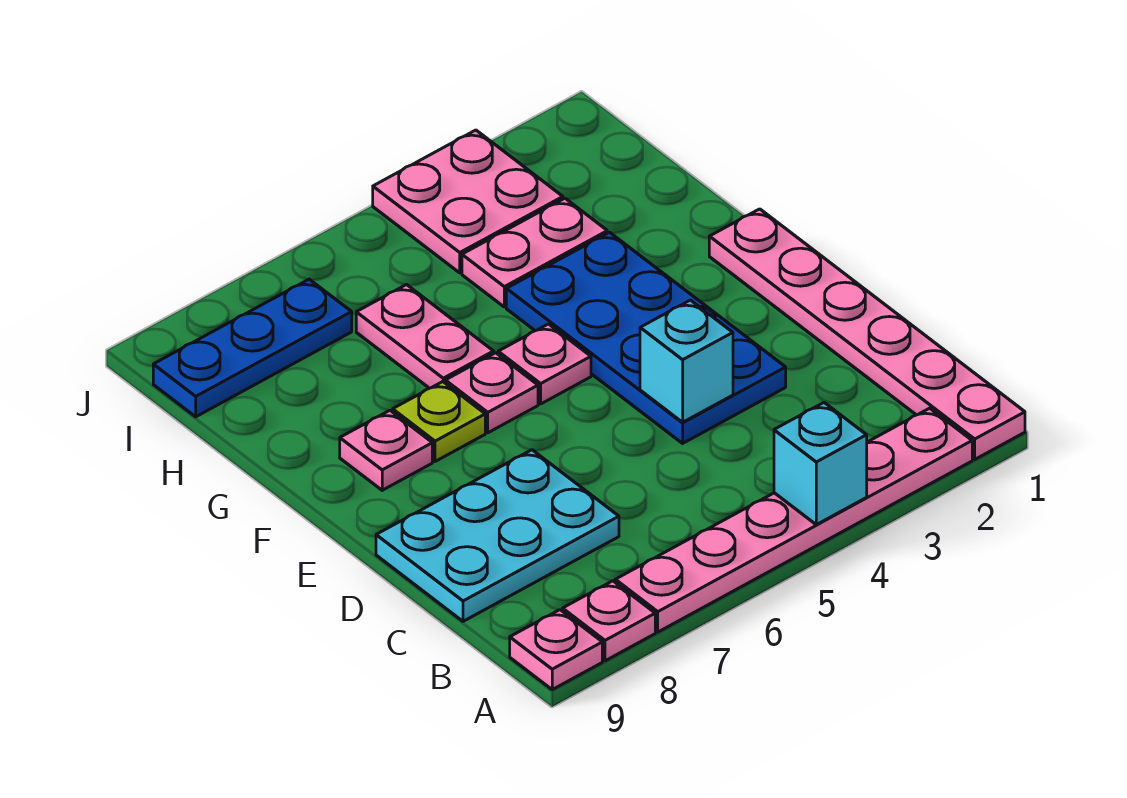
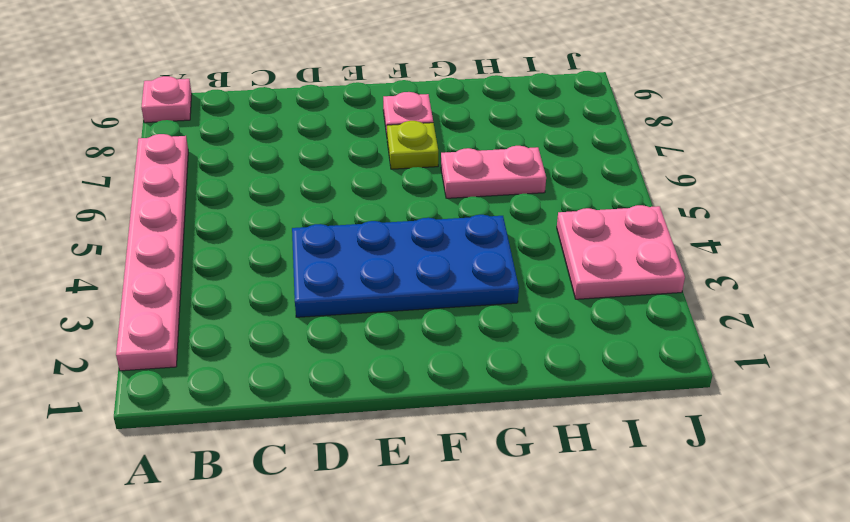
none -> pink 1x6 plate [709,209,1025,459]
none -> pink 1x1 plate [563,581,655,661]
none -> cyan 2x3 plate [376,450,619,621]

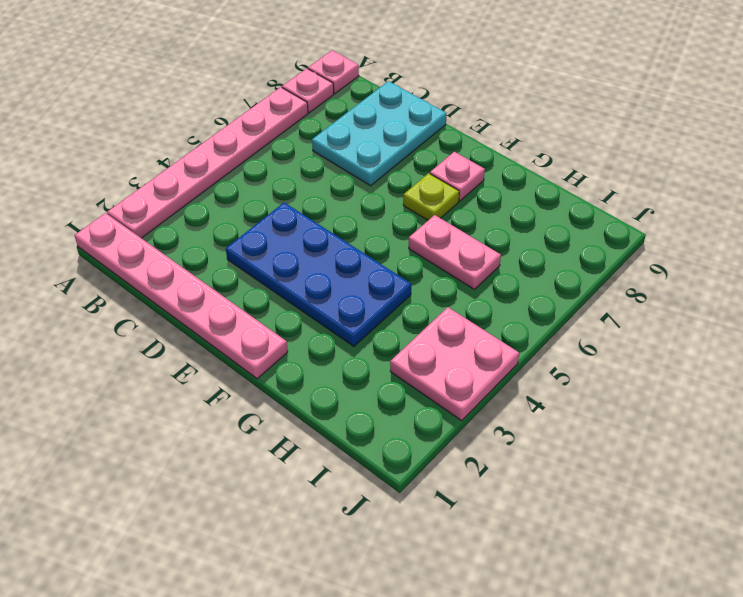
none -> pink 1x1 plate [498,324,591,404]
none -> pink 1x1 plate [445,353,538,433]
none -> pink 1x2 plate [462,198,607,307]

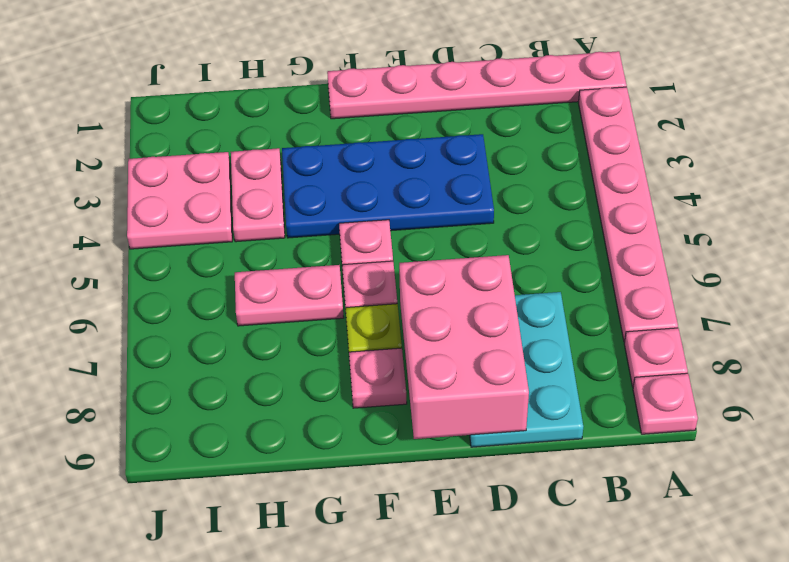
pink 2x3 brick [399,255,529,439] -> none
none -> blue 1x3 plate [153,279,352,417]
none -> cyan 1x1 brick [774,403,867,525]
none -> cyan 1x1 brick [640,300,733,422]

